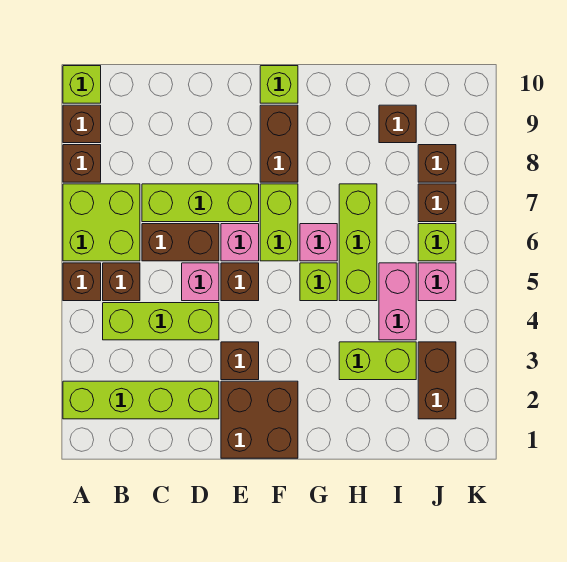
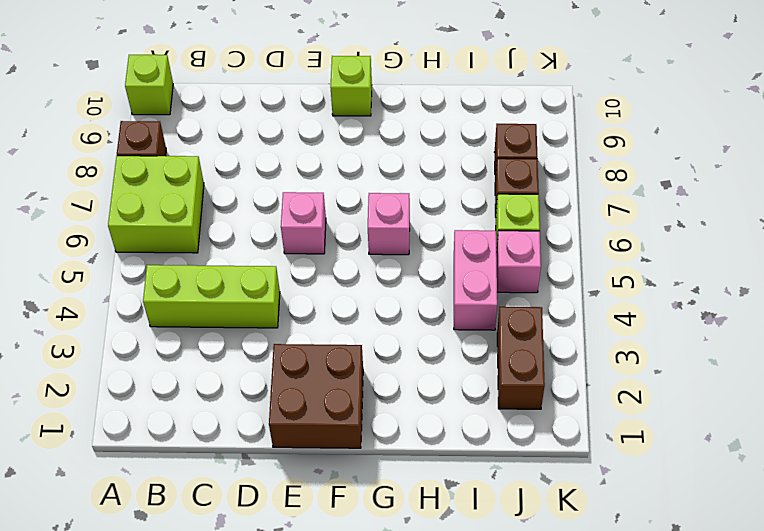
none -> lime 1x4 brick [63,381,219,419]
none -> brown 1x1 brick [63,263,101,301]
none -> brown 1x1 brick [63,105,101,143]

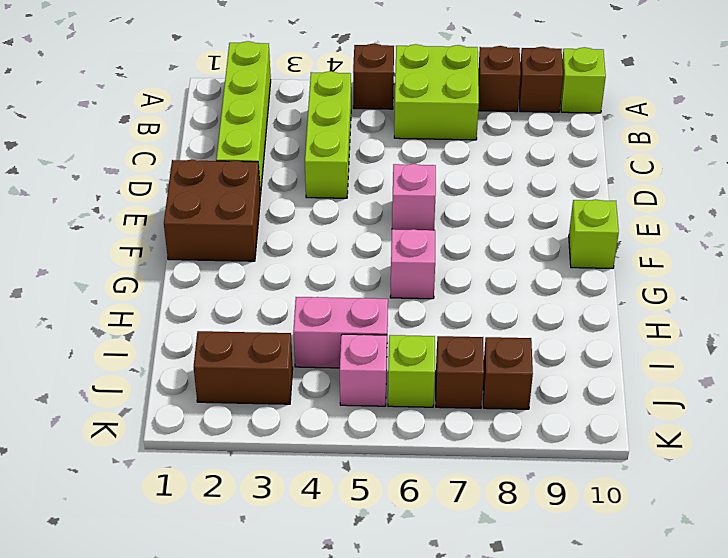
none -> brown 1x1 brick [103,263,140,301]
none -> brown 1x2 brick [142,224,219,261]
none -> lime 1x3 brick [142,184,259,222]

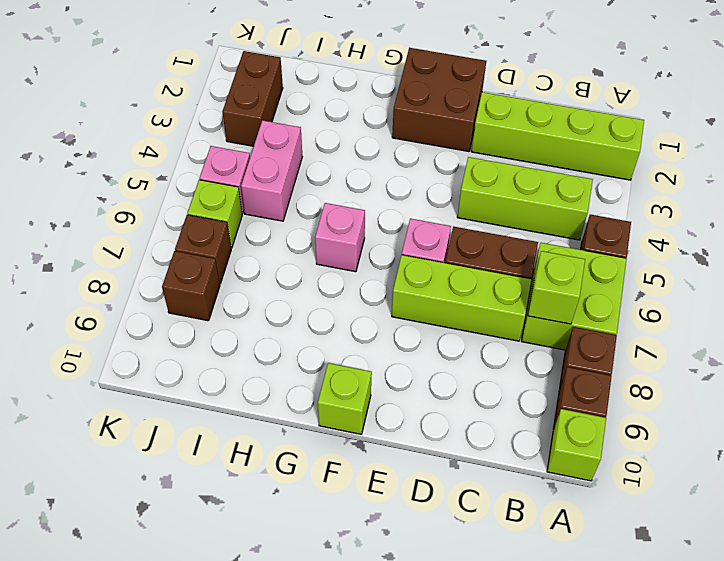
lime 1x1 brick [528,251,585,324] -> lime 1x1 brick moved to [300,263,337,301]
none -> brown 1x1 brick [103,263,140,301]
none -> pink 1x1 brick [182,263,219,301]
none -> brown 1x1 brick [221,342,259,380]

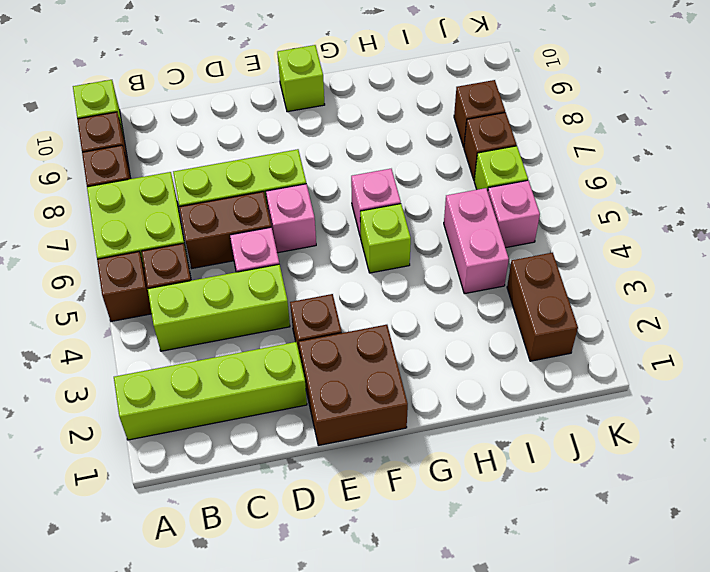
none -> brown 1x1 brick [221,263,259,301]
none -> lime 1x2 brick [260,184,298,261]
none -> brown 1x2 brick [260,105,298,182]

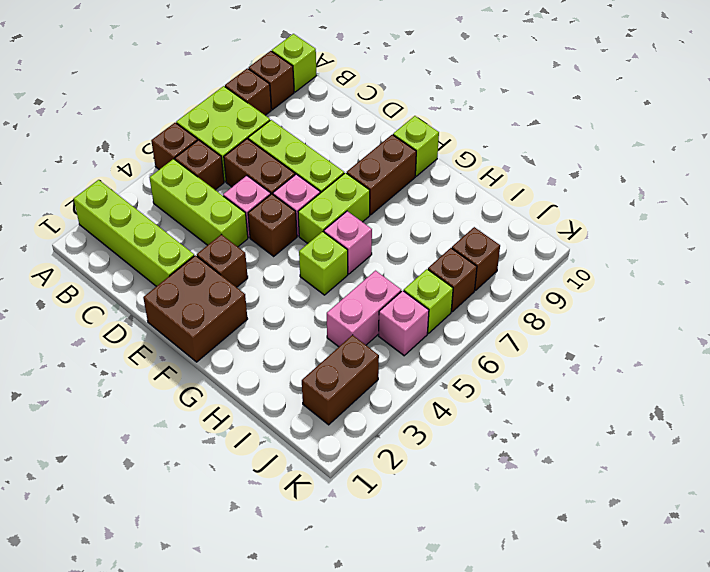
none -> lime 1x2 brick [339,342,416,380]
none -> lime 1x3 brick [339,184,377,301]
none -> brown 1x1 brick [379,105,416,143]

